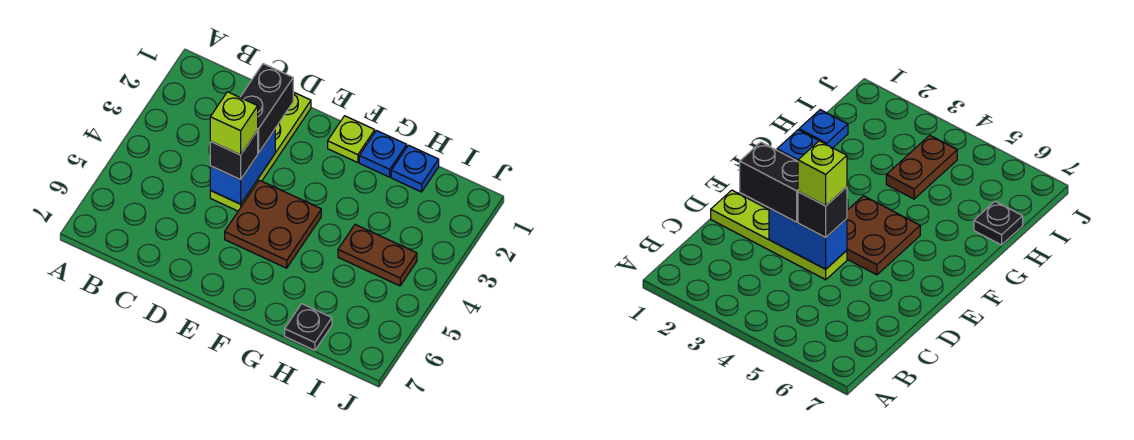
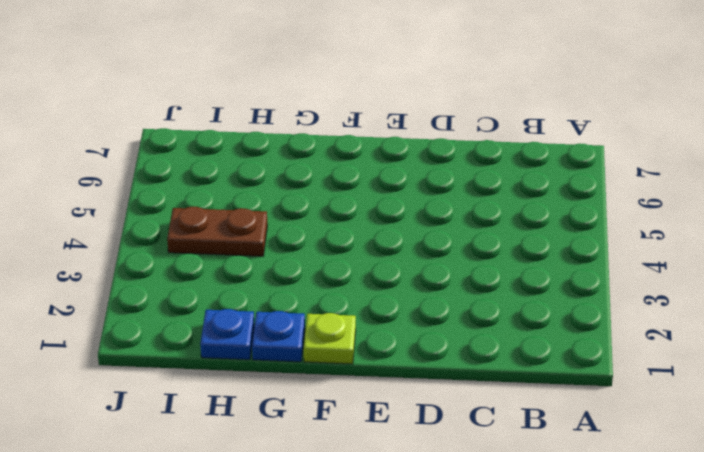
none -> lime 1x4 plate [210,92,311,211]
none -> brown 2x2 plate [225,180,321,268]

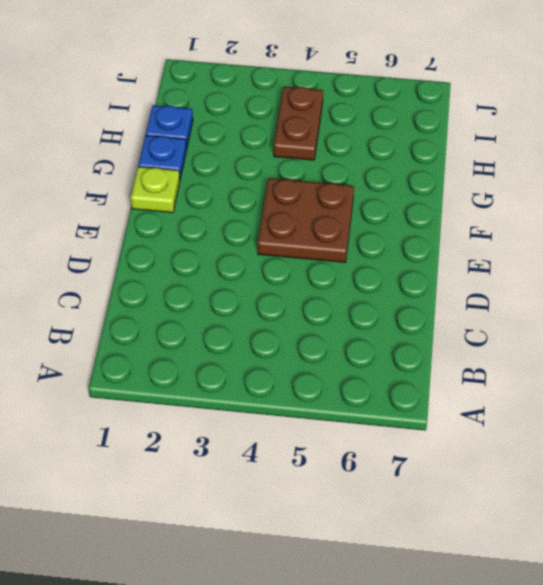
none -> lime 1x4 plate [210,92,311,211]
none -> black 1x1 plate [285,304,332,350]

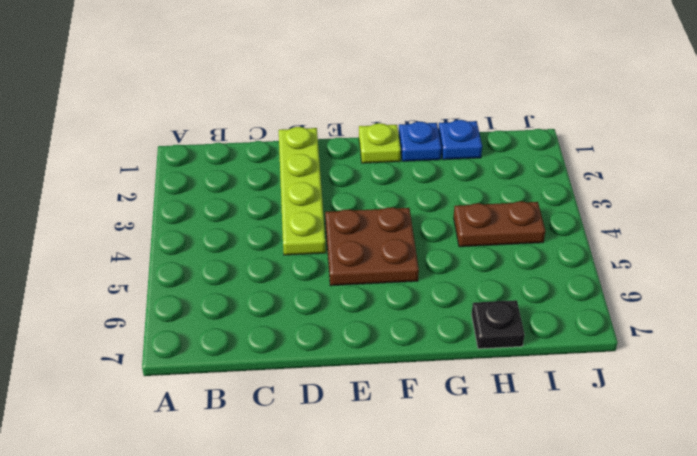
none -> blue 1x2 brick [210,130,275,204]
none -> black 1x2 brick [240,64,293,153]

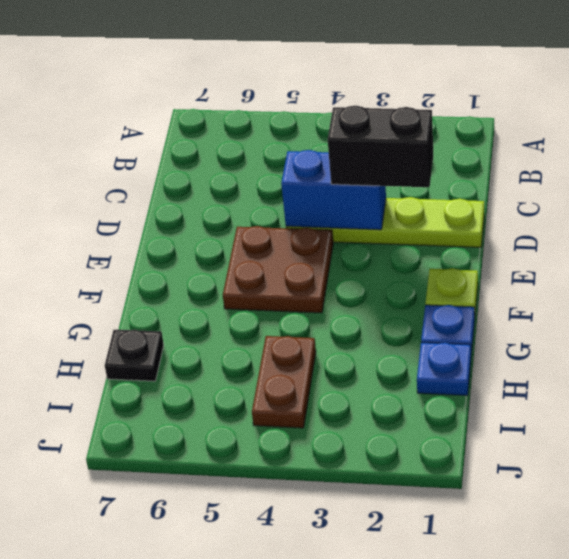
none -> black 1x1 brick [210,131,258,180]
none -> lime 1x1 brick [210,92,258,155]

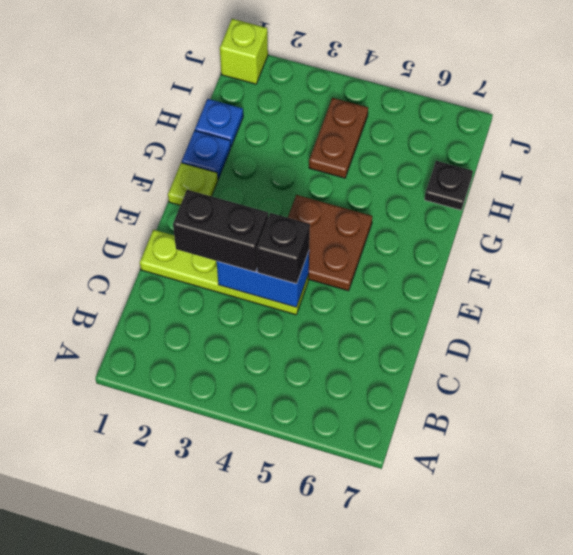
lime 1x1 brick [220,19,268,84] -> lime 1x1 brick moved to [210,92,258,155]

